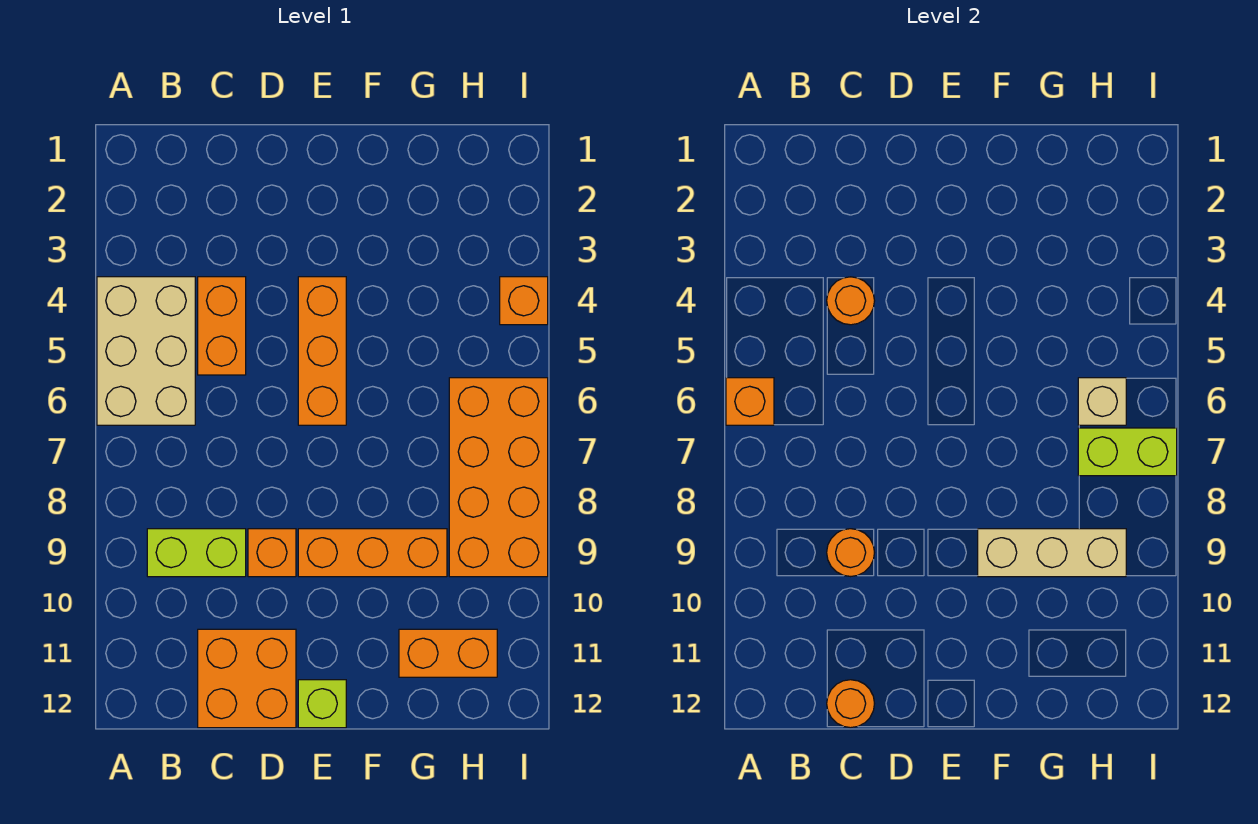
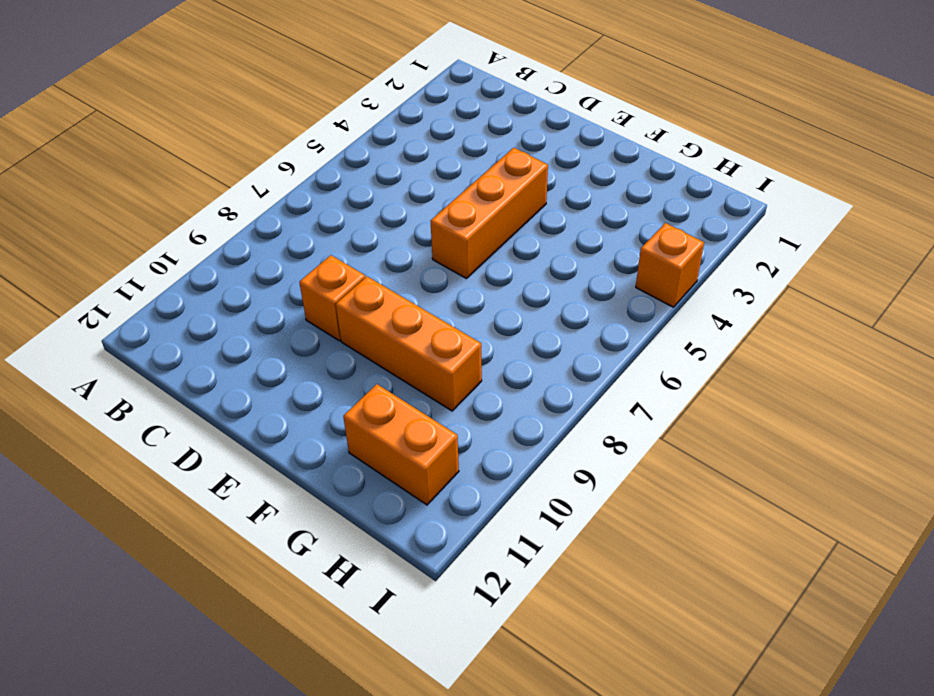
none -> tan 2x3 brick [97,277,195,425]
none -> lime 1x2 brick [147,529,246,577]
none -> orange 1x2 brick [198,277,246,375]

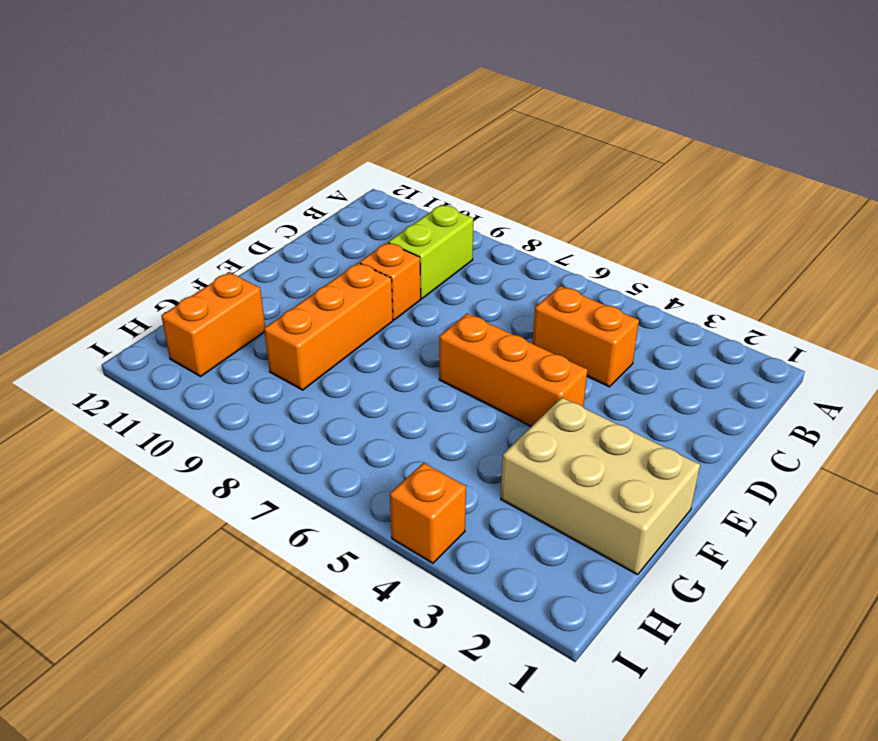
tan 2x3 brick [501,398,700,575] -> tan 2x3 brick moved to [97,277,195,425]
none -> orange 2x2 brick [198,629,296,728]
none -> lime 1x1 brick [298,680,346,728]
none -> orange 2x4 brick [449,378,548,577]

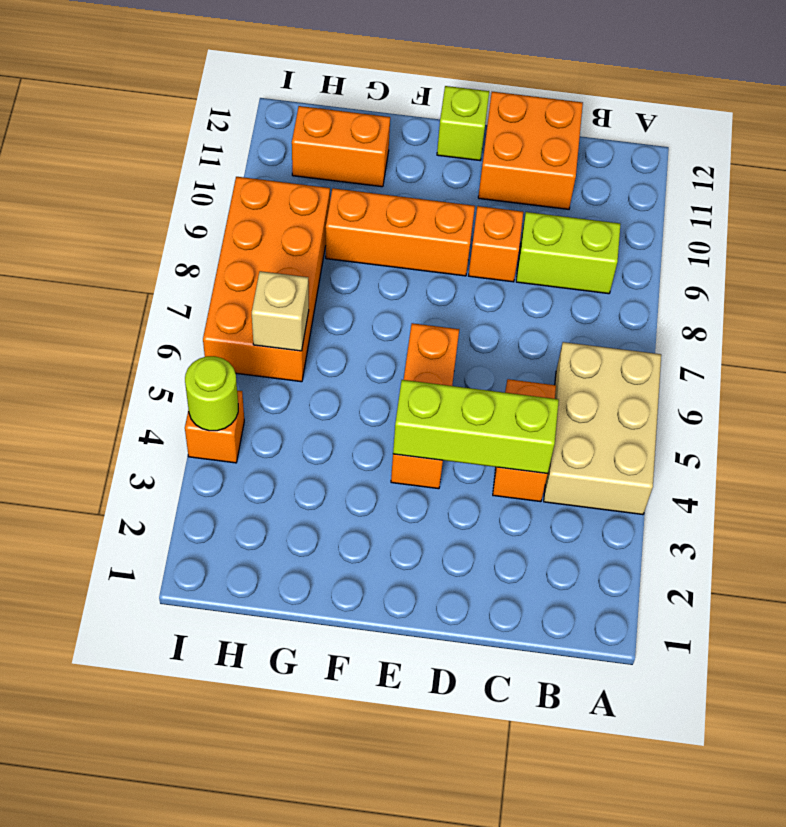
lime 1x3 brick [393,380,559,474] -> orange 1x1 round brick [827,277,875,325]
lime 1x1 round brick [185,356,238,431] -> none
none -> orange 1x1 brick [726,378,774,425]
none -> orange 1x1 round brick [827,529,875,577]
none -> orange 1x1 round brick [827,680,875,728]

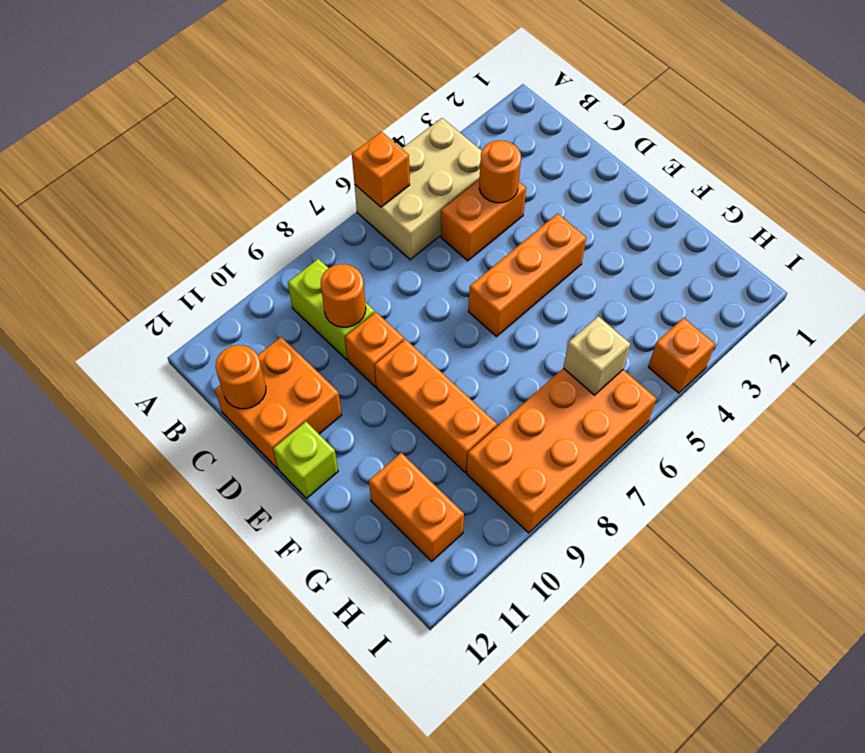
none -> tan 1x3 brick [978,529,1126,577]
none -> lime 1x2 brick [1078,428,1177,476]

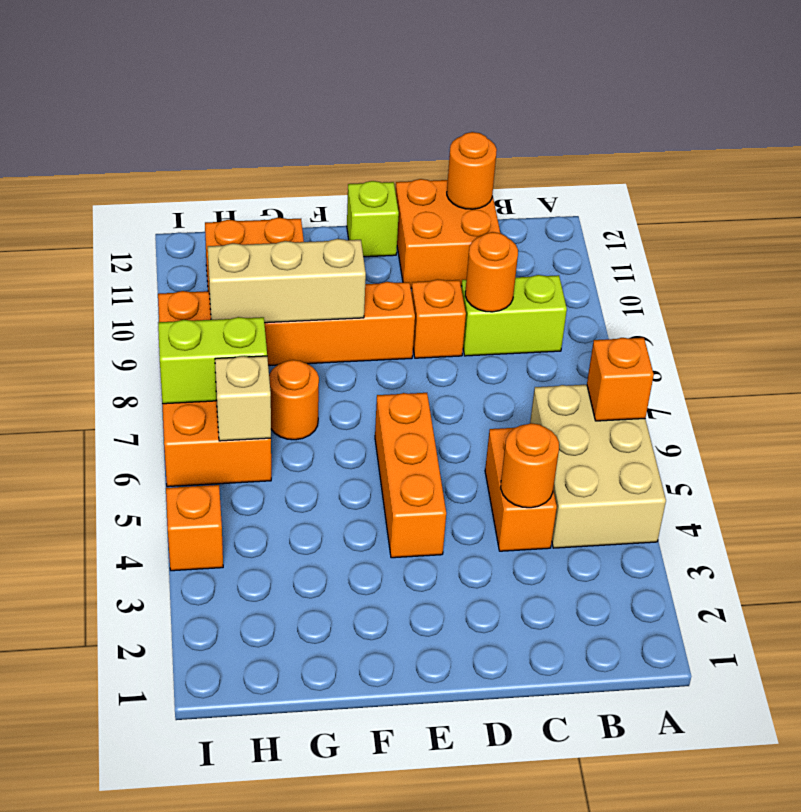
orange 1x1 round brick [269,360,319,440] -> none

